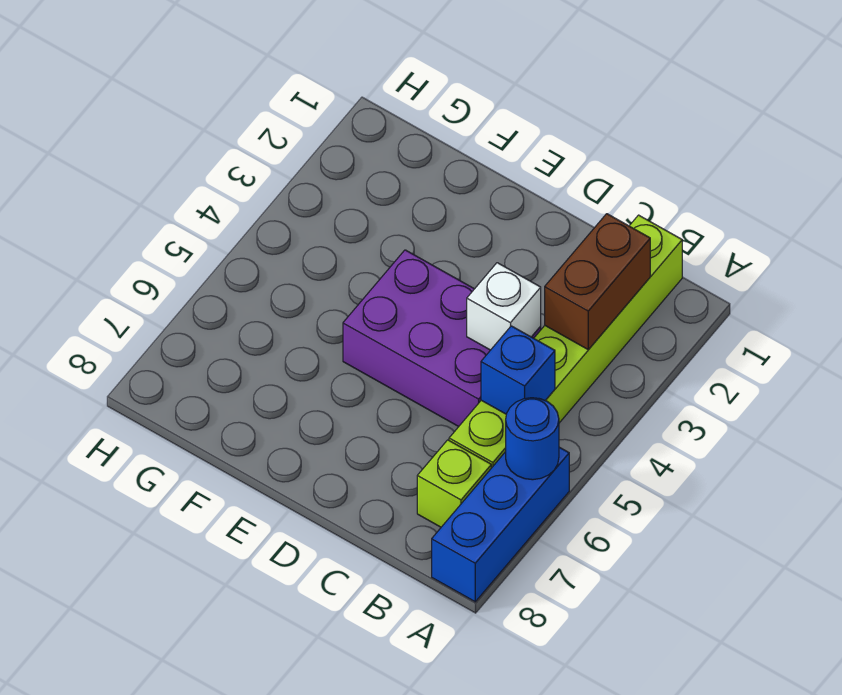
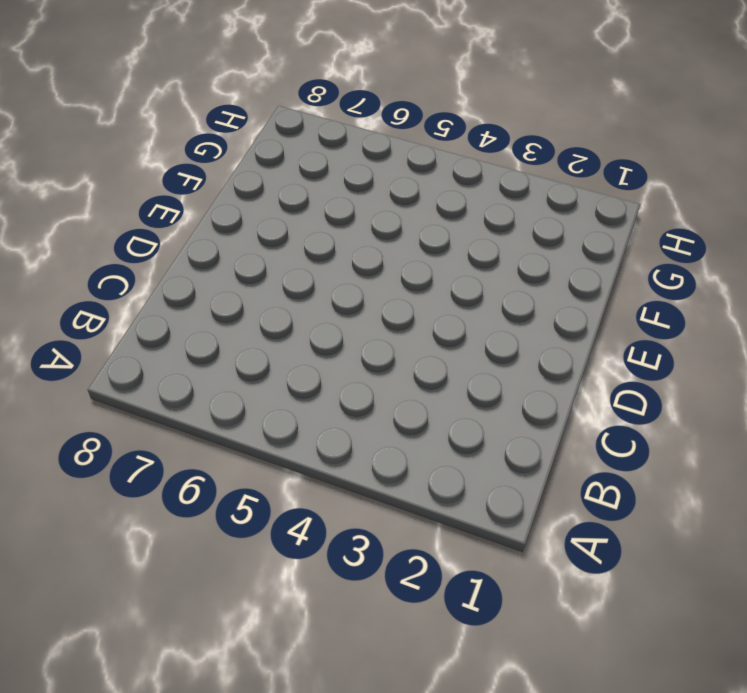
none -> blue 1x3 brick [432,447,569,602]
none -> lime 1x6 brick [449,215,682,468]

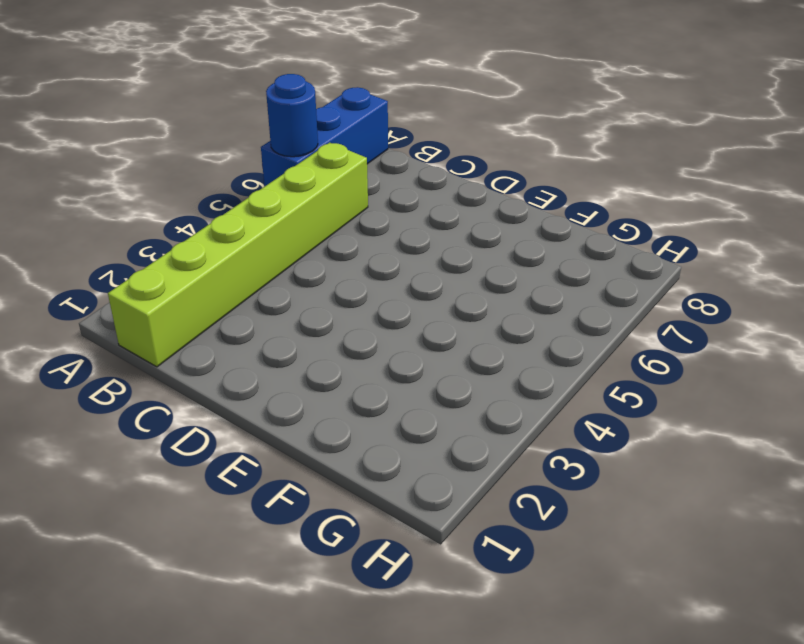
none -> lime 1x1 brick [417,440,491,527]
none -> purple 2x3 brick [343,250,541,427]

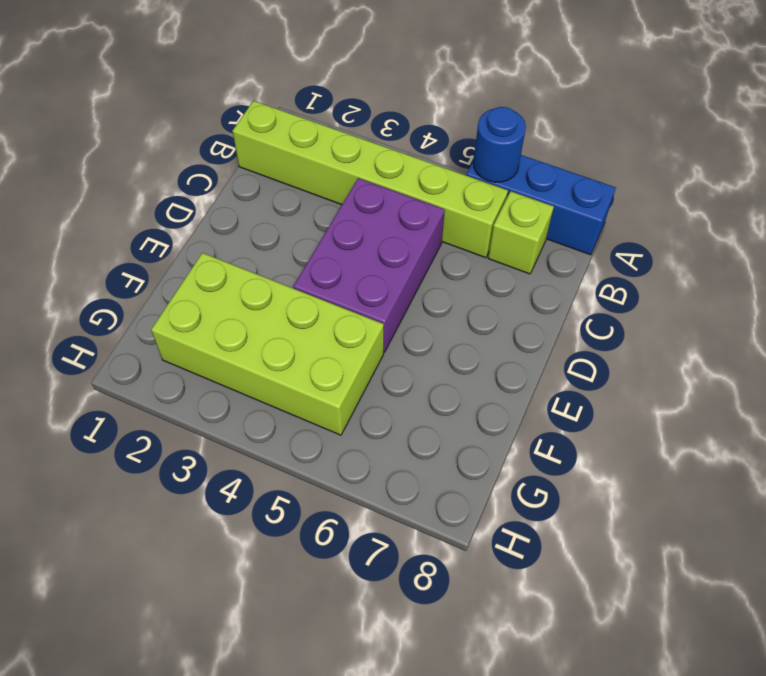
lime 2x4 brick [151,253,384,435] -> none
none -> brown 1x2 brick [545,214,650,350]
none -> blue 1x1 brick [481,326,555,414]

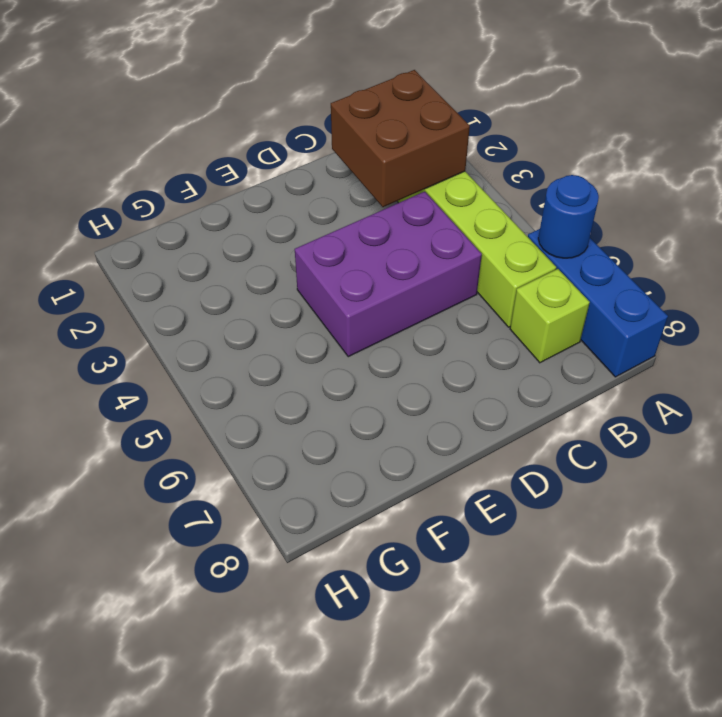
brown 2x2 brick [331,70,470,207] -> brown 1x2 brick [545,214,650,350]
none -> blue 1x1 brick [481,326,555,414]
none -> white 1x1 brick [467,263,541,350]

